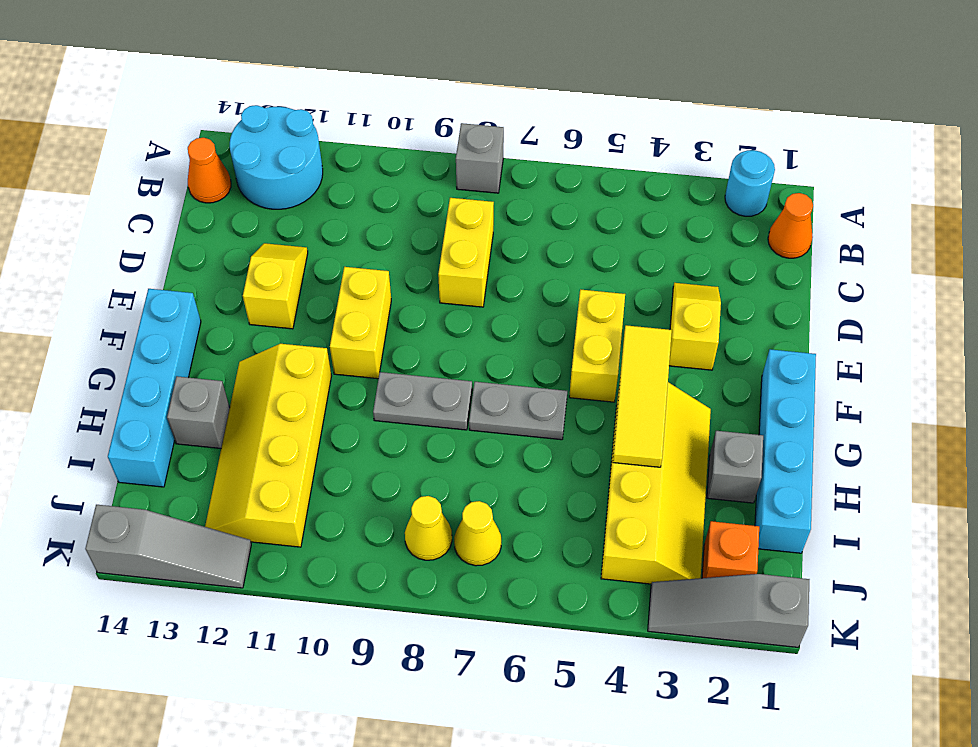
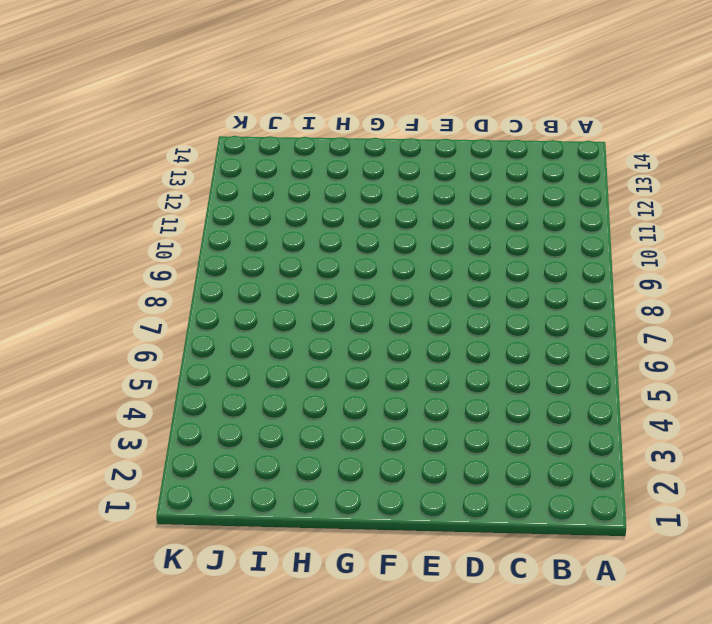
none -> cyan 1x1 round brick [725,150,775,216]
none -> grey 1x1 brick [456,123,504,193]
none -> cyan 2x2 round brick [230,105,323,209]

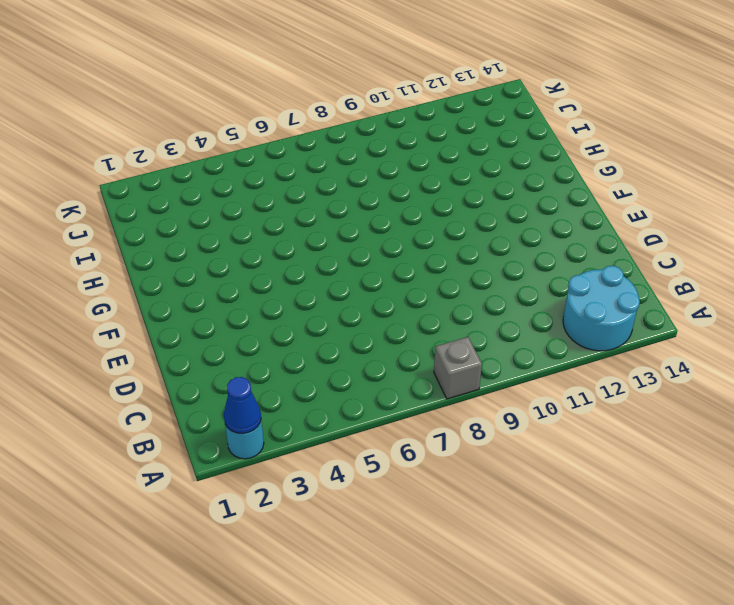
blue 1x1 cone [224,377,261,434] -> none
none -> orange 1x1 cone [768,193,813,258]
none -> orange 1x1 cone [188,138,231,203]
none -> yellow 1x2 brick [438,198,494,307]

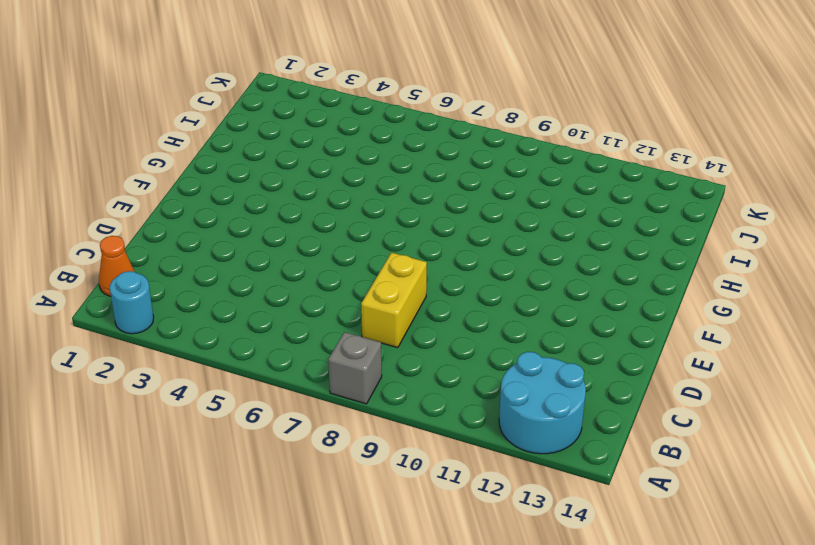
none -> orange 1x1 cone [188,138,231,203]
none -> yellow 1x2 slope [669,283,721,370]
none -> yellow 1x2 slope [243,243,308,329]

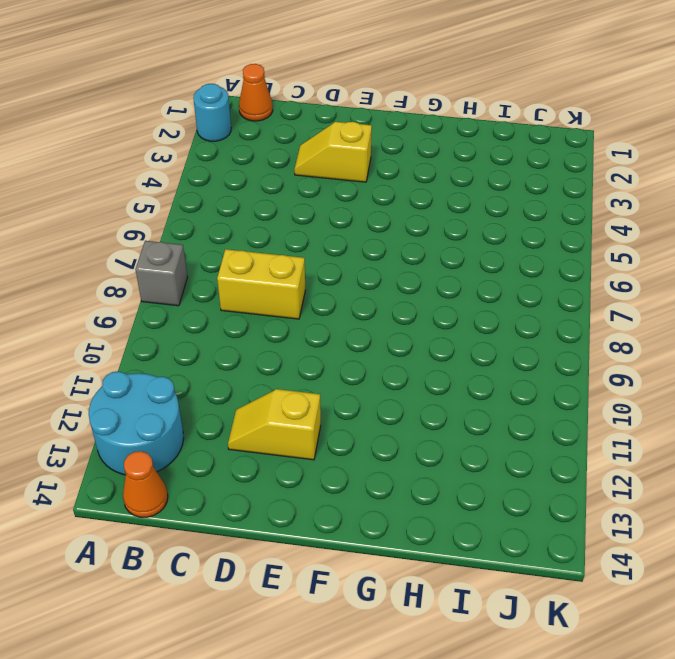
none -> yellow 1x2 brick [569,289,625,402]
none -> yellow 1x2 brick [330,267,391,379]
none -> cyan 1x4 brick [755,349,816,553]

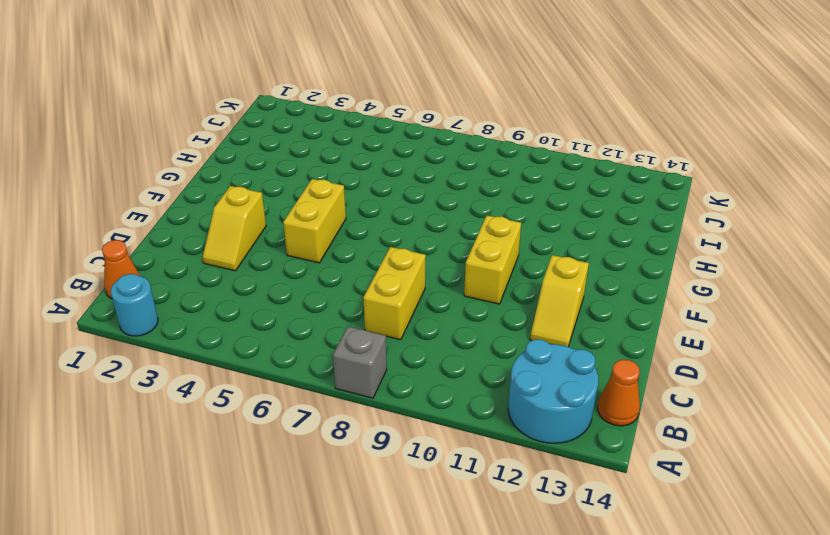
none -> cyan 1x4 brick [755,349,816,553]
none -> cyan 1x4 brick [108,289,201,487]
none -> yellow 2x4 slope [601,382,711,584]

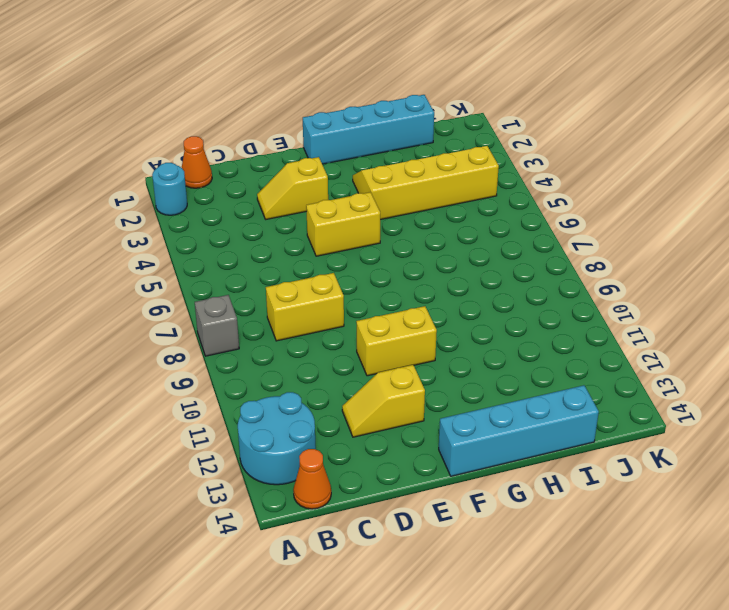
none -> grey 1x2 plate [469,382,567,440]
none -> grey 1x2 plate [373,372,472,430]
none -> yellow 2x4 slope [205,344,331,547]

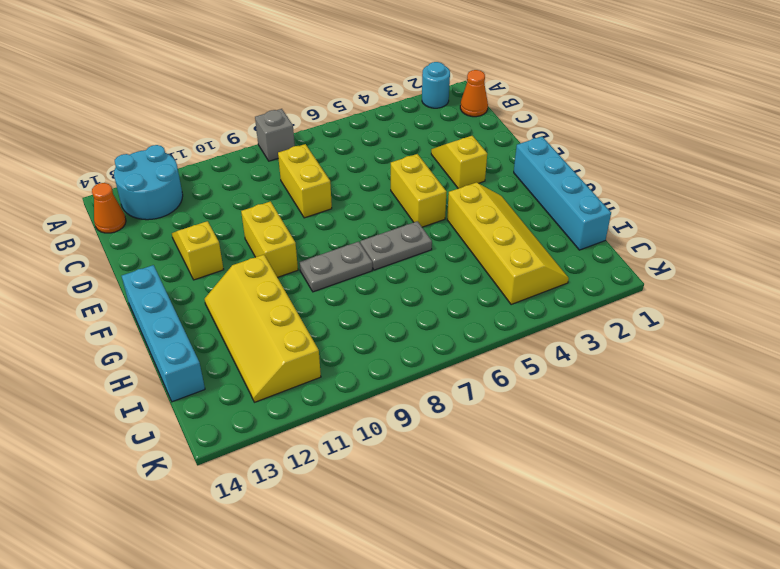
none -> grey 1x1 brick [707,431,763,503]
none -> grey 1x1 brick [167,376,230,448]
none -> orange 1x1 brick [702,521,759,578]

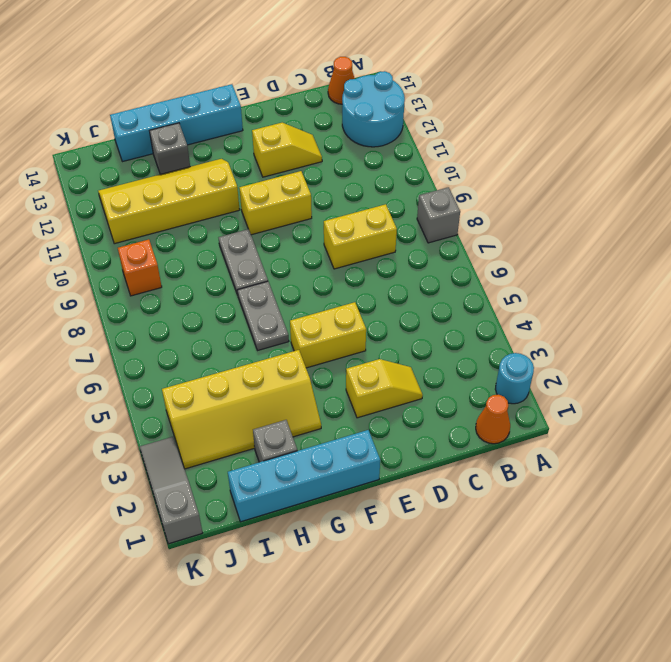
orange 1x1 brick [118,239,162,296] -> orange 1x1 brick moved to [702,521,759,578]
none -> yellow 1x1 cone [454,501,501,566]
none -> yellow 1x1 cone [405,496,452,560]
none -> grey 1x3 slope [85,505,251,588]

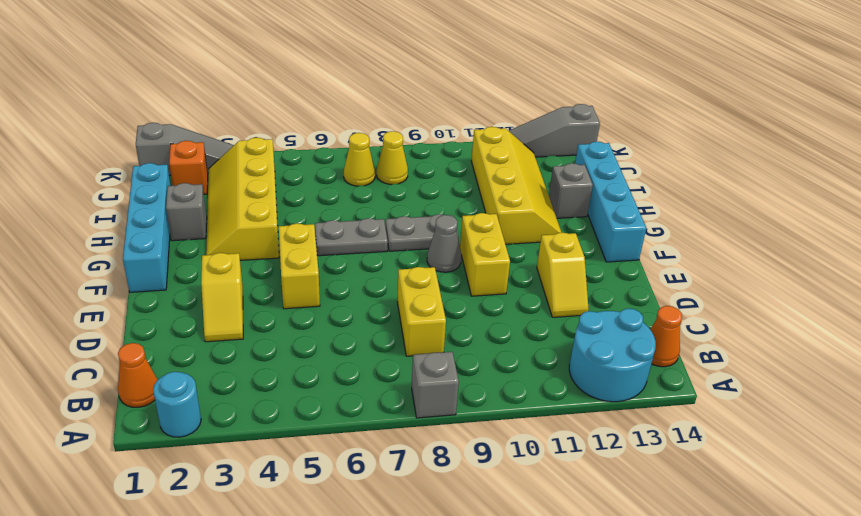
grey 1x1 cone [427,215,461,272] -> none
none -> yellow 1x3 tile [613,325,672,467]

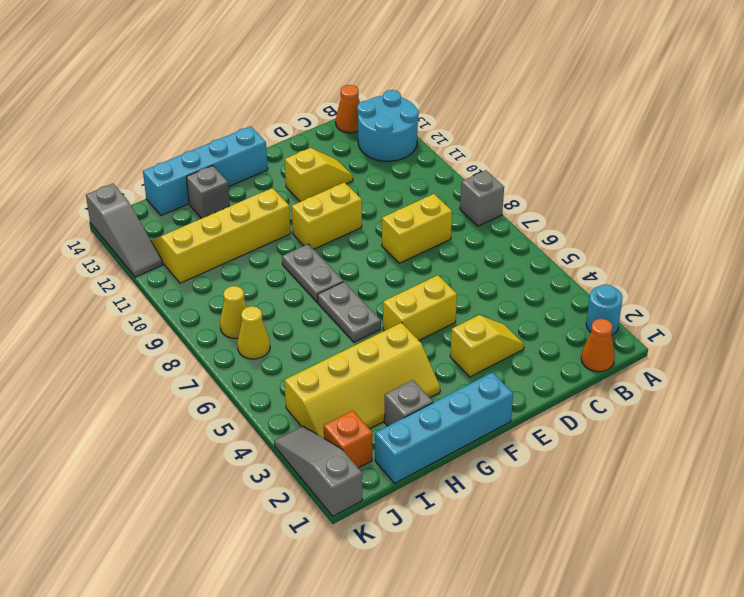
none -> yellow 1x3 tile [613,325,672,467]

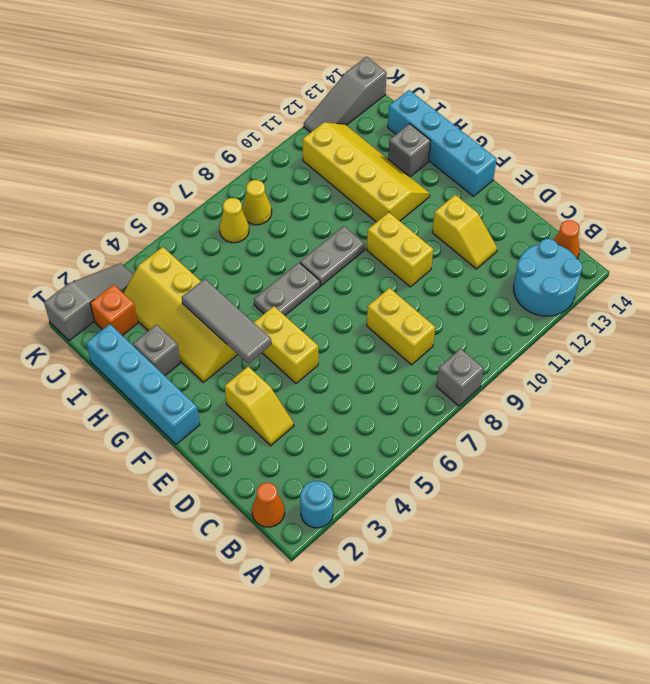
grey 1x3 tile [182,279,271,364] -> yellow 1x3 tile [613,325,672,467]

